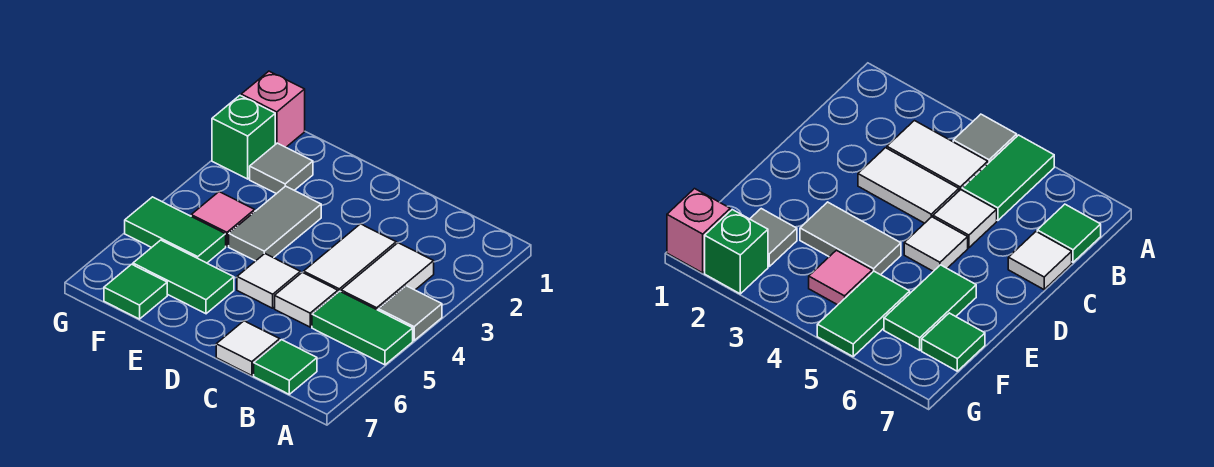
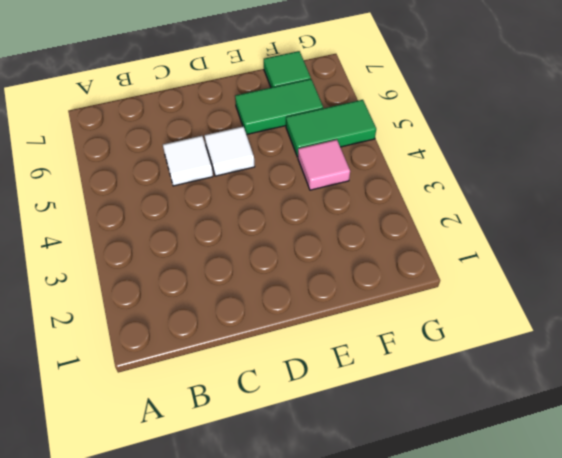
none -> grey 1x1 tile [379,286,442,340]
none -> green 1x2 tile [312,291,413,365]
none -> white 1x2 tile [341,243,434,310]

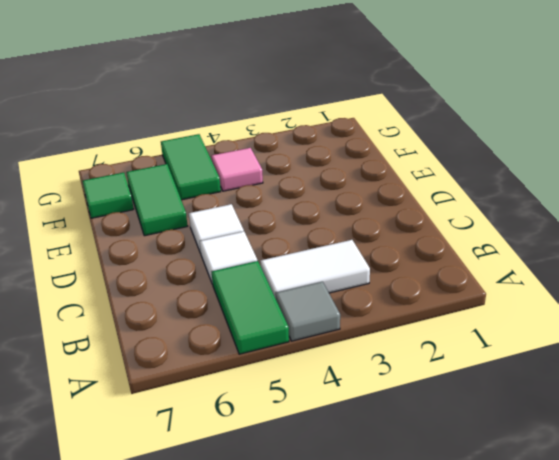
none -> green 1x1 tile [254,340,317,394]
none -> white 1x2 tile [304,224,396,292]
none -> white 1x1 tile [216,321,280,376]

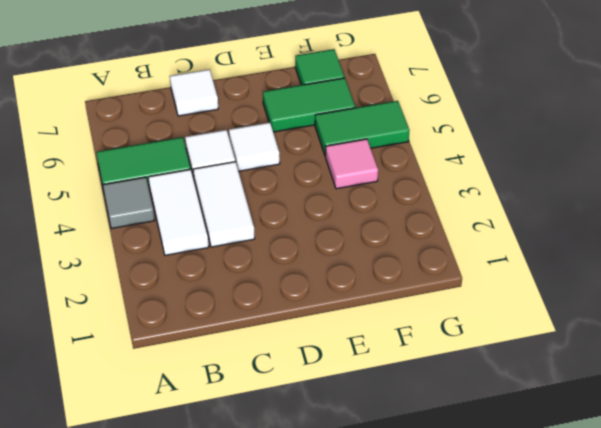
none -> green 1x1 tile [254,340,317,394]
none -> grey 1x2 tile [229,186,321,261]
none -> grey 1x1 tile [250,143,313,194]

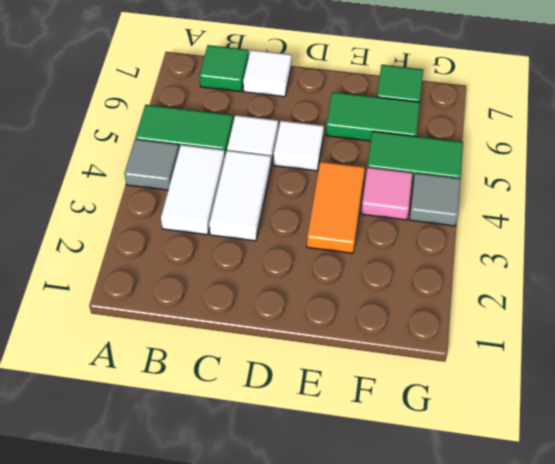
orange 1x2 tile [307,162,365,253] -> grey 1x2 tile [229,186,321,261]
grey 1x1 tile [409,173,461,226] -> grey 1x1 tile moved to [250,143,313,194]
none -> pink 1x1 brick [241,71,305,147]
none -> green 1x1 brick [212,96,275,179]

